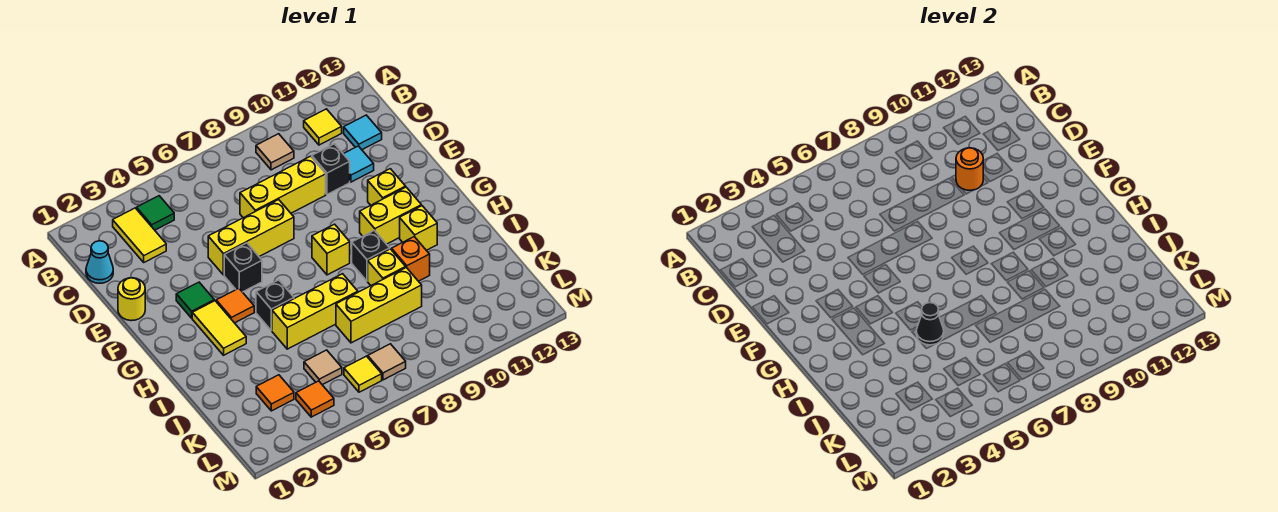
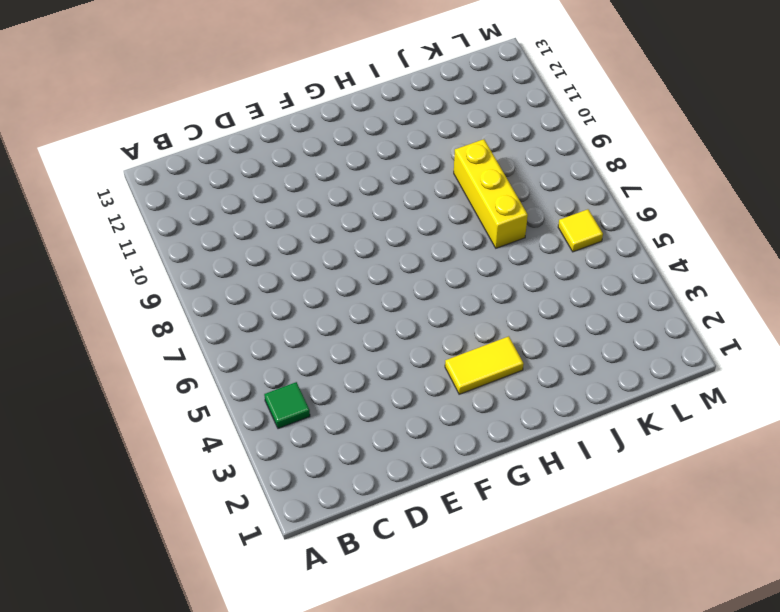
none -> yellow 1x2 tile [113,208,166,262]
none -> tan 1x1 tile [256,134,294,170]
none -> yellow 1x1 tile [304,109,342,145]
none -> cyan 1x1 cone [86,241,113,283]

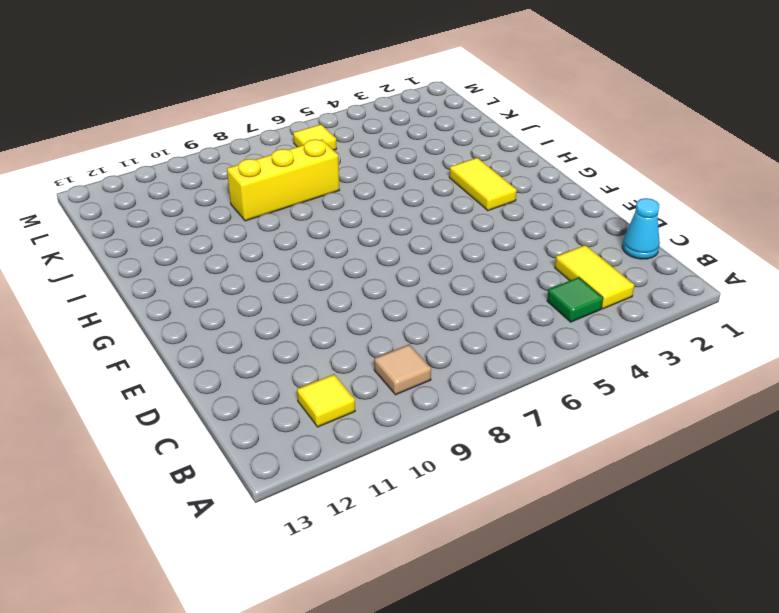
none -> cyan 1x1 tile [344,115,382,150]
none -> yellow 1x3 brick [240,156,326,218]
none -> black 1x1 brick [312,144,350,194]
none -> cyan 1x1 tile [344,146,374,182]

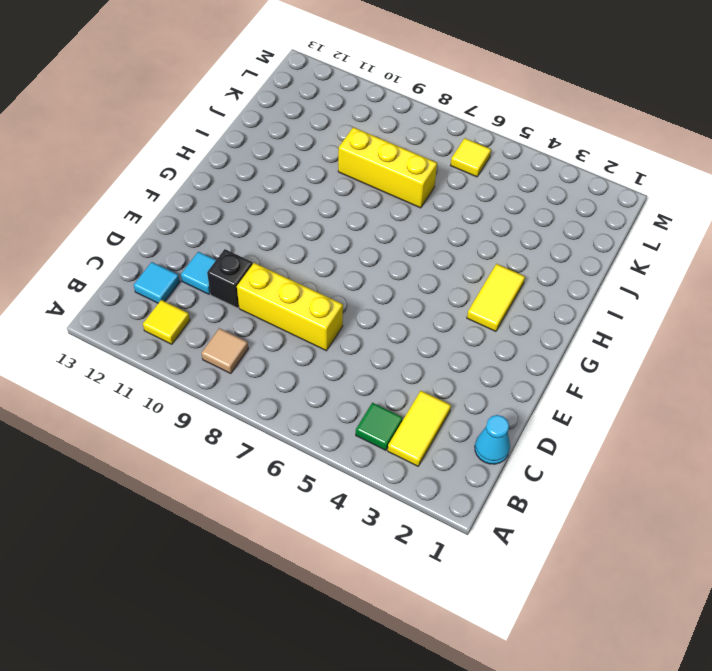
none -> yellow 1x1 round brick [118,278,145,321]
none -> yellow 1x3 brick [208,200,294,275]
none -> green 1x1 tile [176,282,214,318]
none -> black 1x1 brick [224,243,262,292]

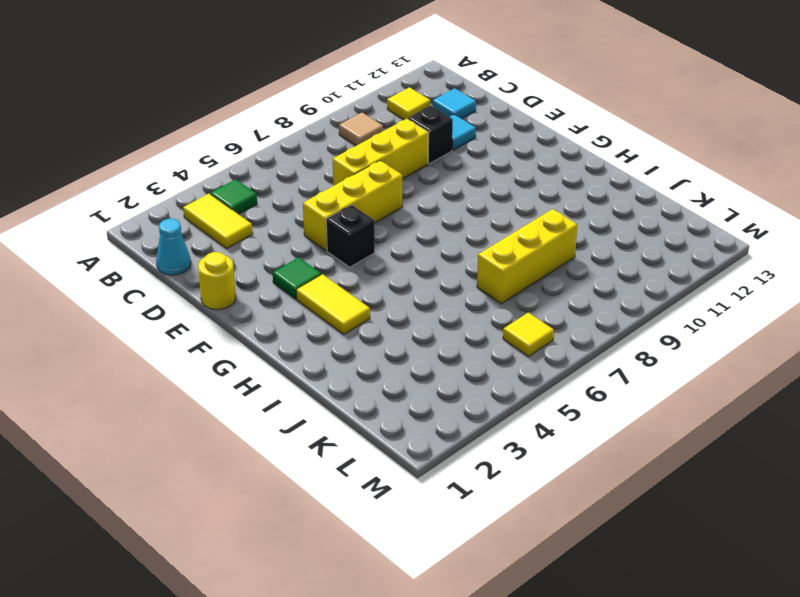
none -> yellow 1x1 brick [368,169,406,205]
none -> orange 1x1 tile [216,288,254,323]
none -> yellow 1x1 brick [312,224,350,275]
none -> yellow 1x2 brick [360,187,421,244]

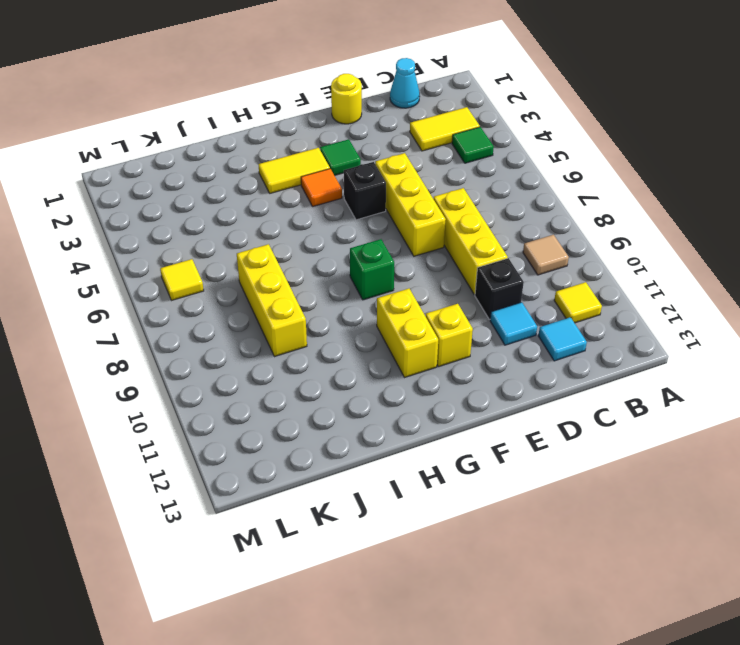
green 1x1 brick [350,239,394,300] -> yellow 1x1 brick [312,224,350,275]
none -> black 1x1 brick [256,280,294,331]
none -> black 1x1 brick [352,230,390,281]
none -> yellow 1x1 brick [400,206,437,250]
none -> yellow 1x3 brick [272,274,358,349]

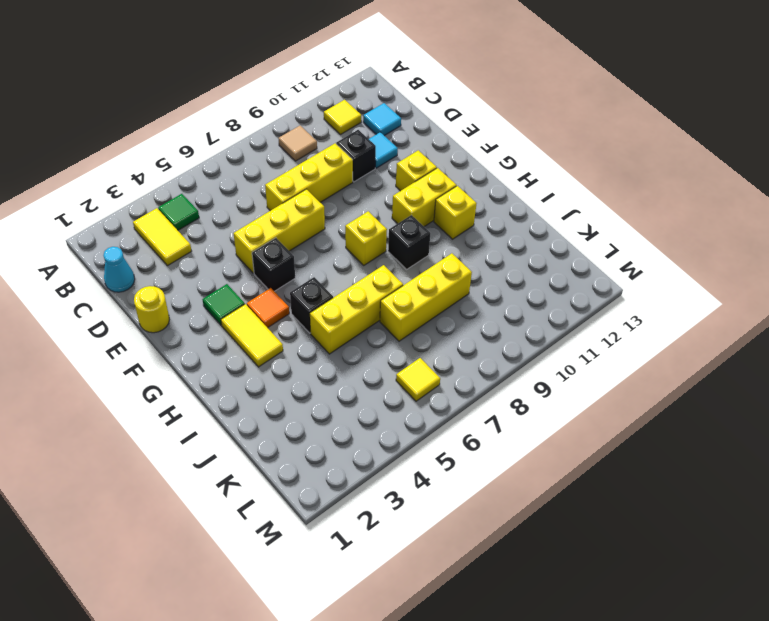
none -> yellow 1x1 brick [368,249,406,285]
none -> orange 1x1 brick [392,237,430,281]
none -> orange 1x1 tile [256,375,294,411]
none -> tan 1x1 tile [304,350,342,385]

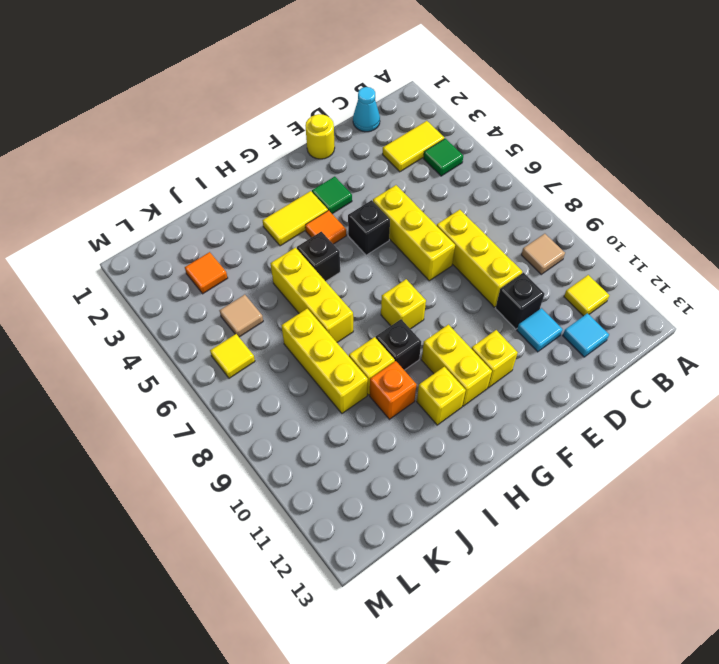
none -> orange 1x1 tile [296,381,334,417]
none -> tan 1x1 tile [368,344,406,380]
none -> orange 1x1 round brick [956,148,983,190]
none -> black 1x1 cone [916,303,944,345]

